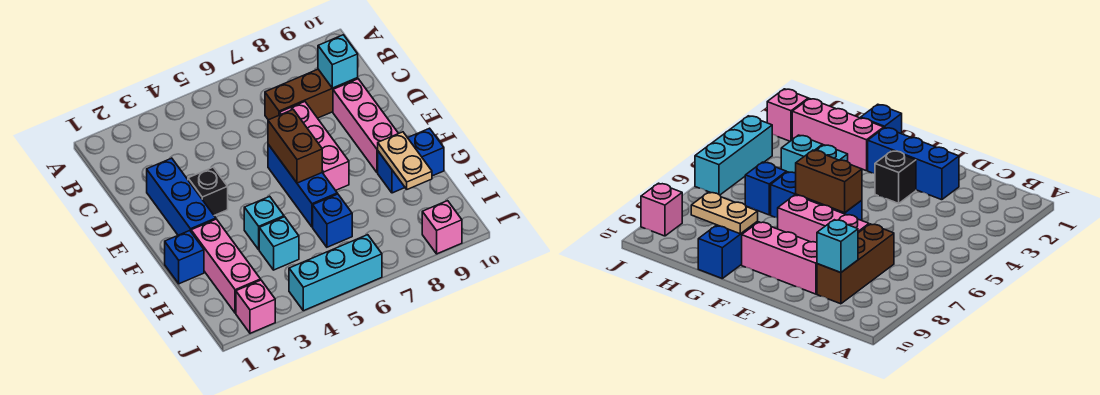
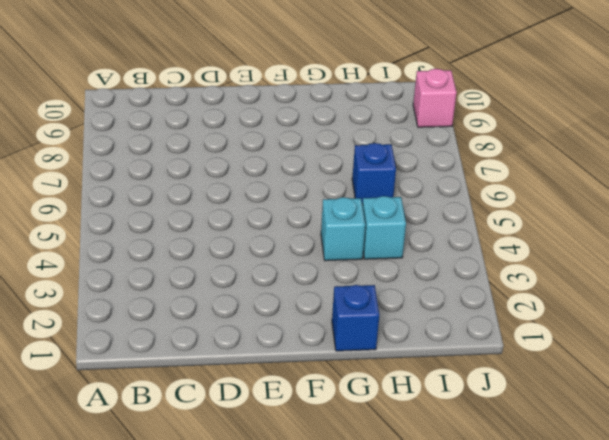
none -> brown 1x3 brick [265,69,358,120]
none -> blue 1x3 brick [147,158,216,235]
none -> pink 1x3 brick [280,102,349,190]

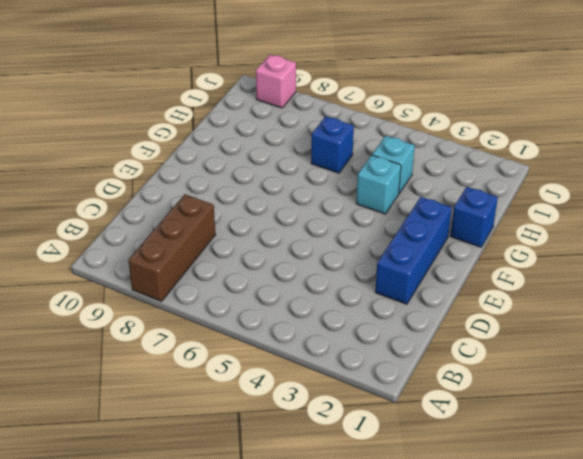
brown 1x3 brick [128,194,216,301] -> brown 1x3 brick turned to [265,69,358,120]
none -> pink 1x3 brick [280,102,349,190]
none -> pink 1x3 brick [333,79,398,173]
none -> black 1x1 brick [188,167,228,215]

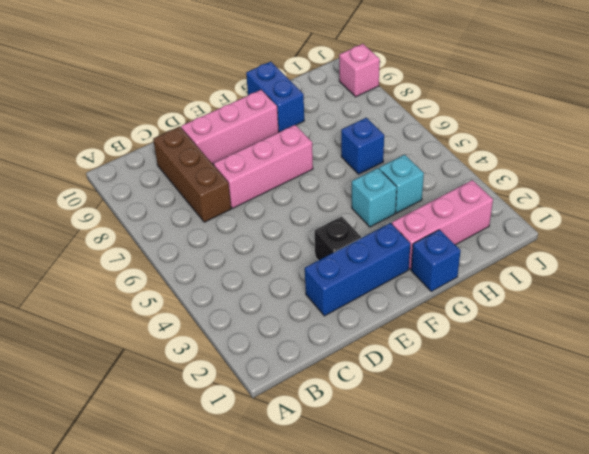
none -> blue 1x3 brick [268,144,337,227]
none -> pink 1x1 brick [236,280,275,333]
none -> cyan 1x3 brick [289,235,382,311]

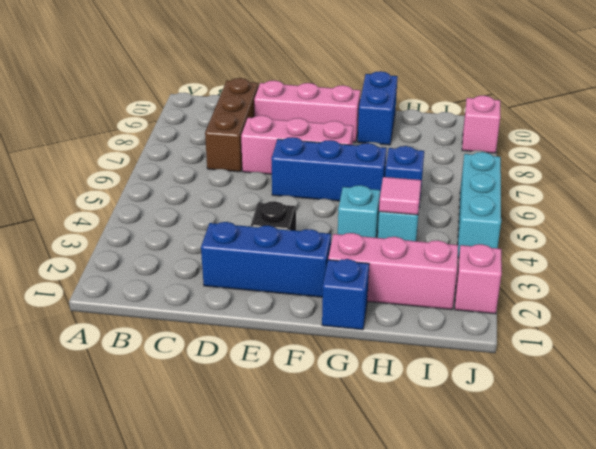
pink 1x1 tile [379,177,421,215] -> none
none -> cyan 1x1 brick [318,35,358,88]
none -> brown 1x2 brick [268,110,322,183]
none -> tan 1x2 plate [378,132,432,189]

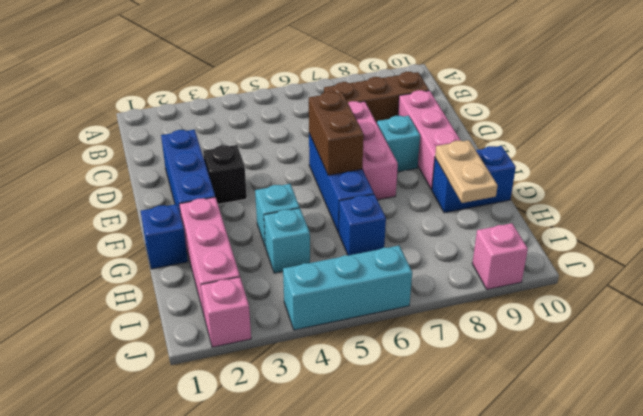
cyan 1x1 brick [377,116,420,172] -> cyan 1x1 brick moved to [318,35,358,88]

